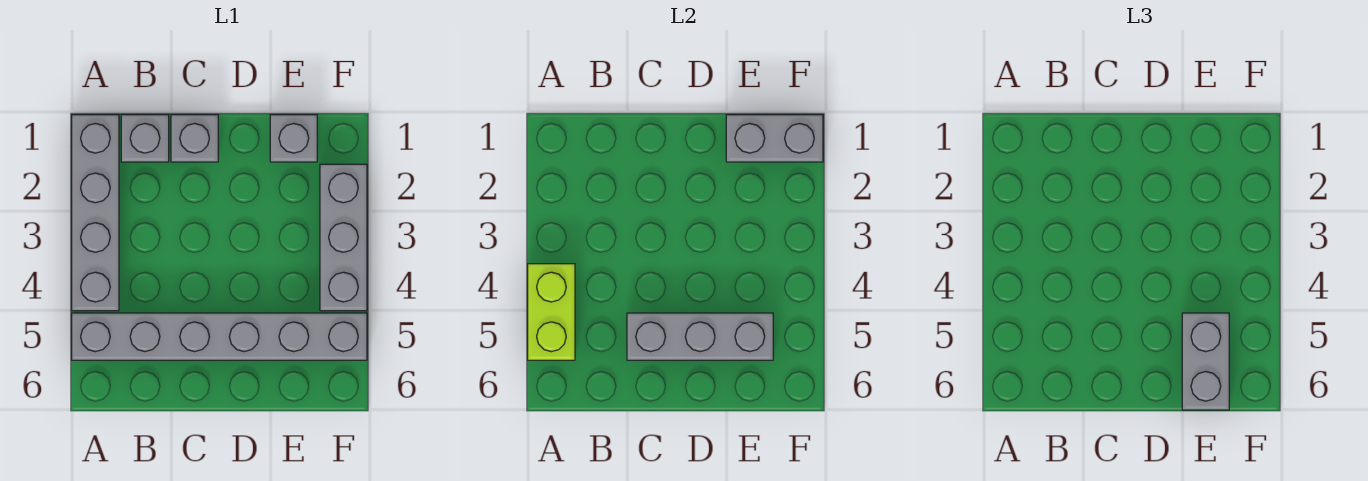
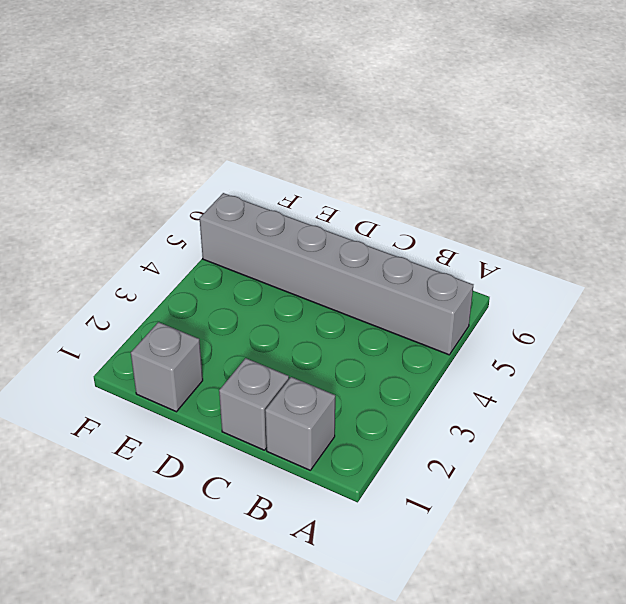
none -> grey 1x4 brick [72,115,119,311]
none -> grey 1x3 brick [320,164,367,311]

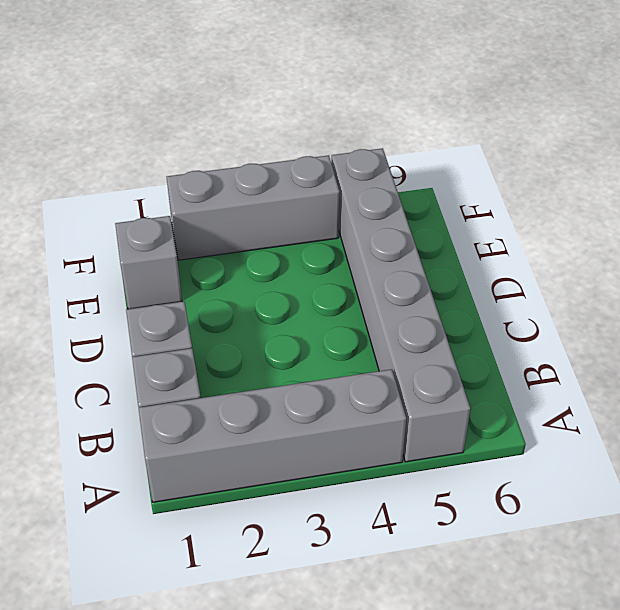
none -> lime 1x2 brick [528,264,575,360]
none -> grey 1x3 brick [627,313,773,360]

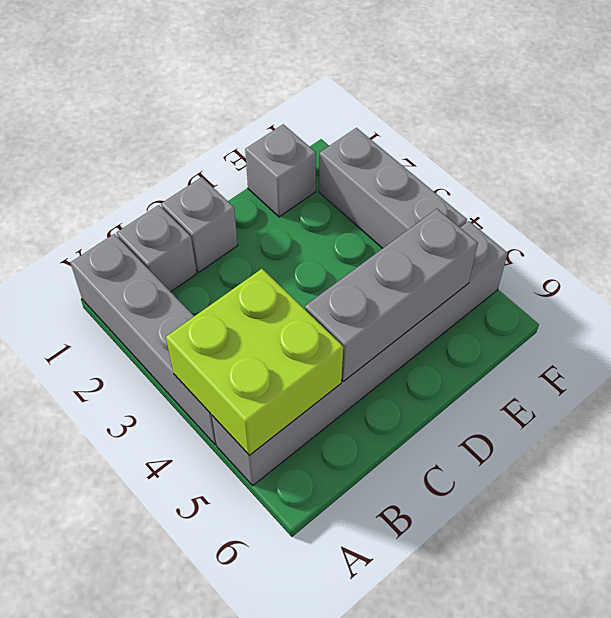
lime 2x2 brick [166,269,343,455] -> lime 1x2 brick [528,264,575,360]
none -> grey 1x2 brick [726,115,823,162]
none -> grey 1x2 brick [1182,313,1229,410]

